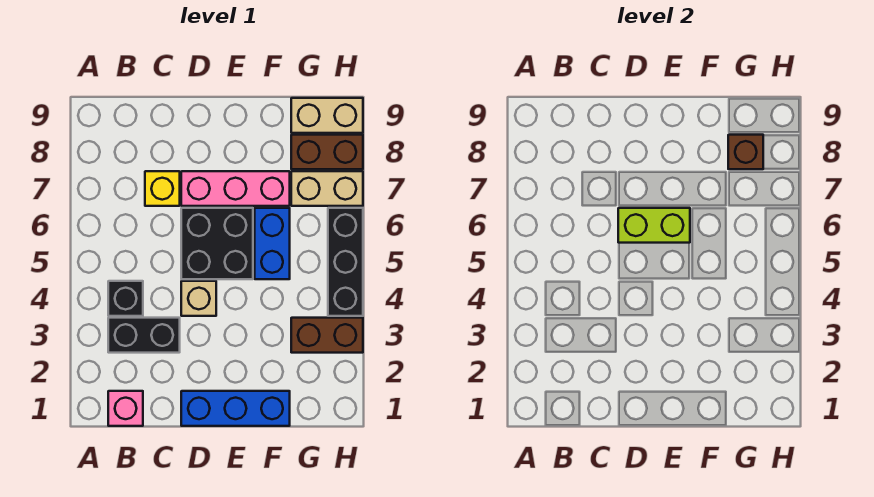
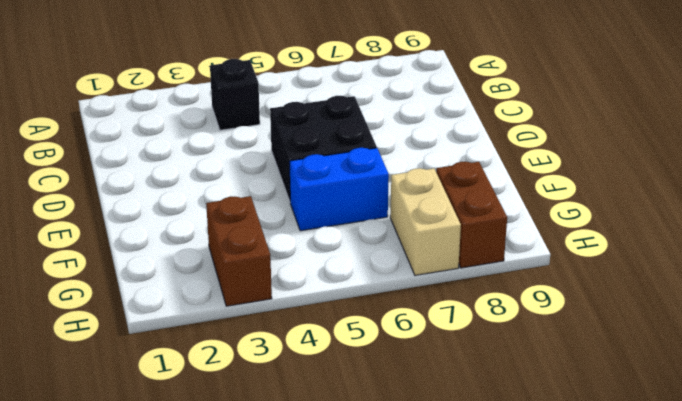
none -> pink 1x1 brick [108,391,143,426]
none -> black 1x2 brick [108,318,180,353]
none -> yellow 1x1 brick [145,171,180,206]

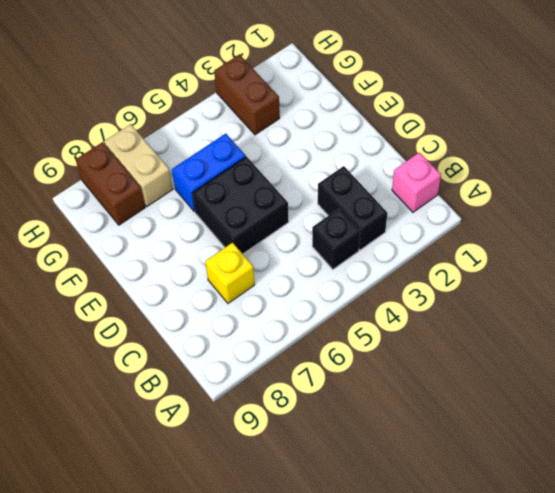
none -> blue 1x3 brick [181,391,290,426]
none -> tan 1x1 brick [181,281,216,316]
none -> pink 1x3 brick [181,171,290,206]

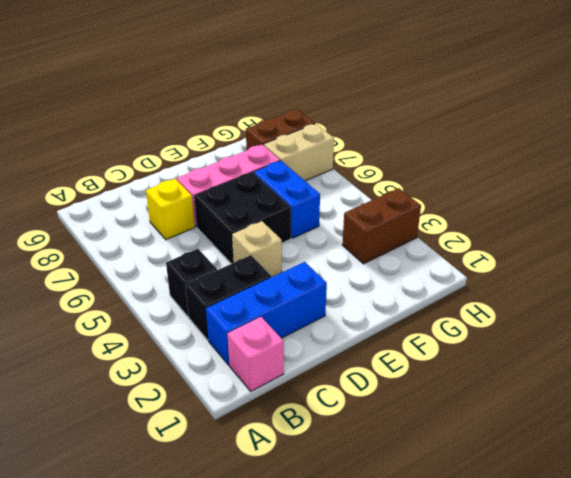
blue 1x3 brick [206,262,327,365] -> blue 1x3 brick moved to [181,391,290,426]
none -> tan 1x2 brick [291,98,363,133]
none -> black 1x3 brick [328,208,363,316]
none -> lime 1x2 brick [618,208,690,243]

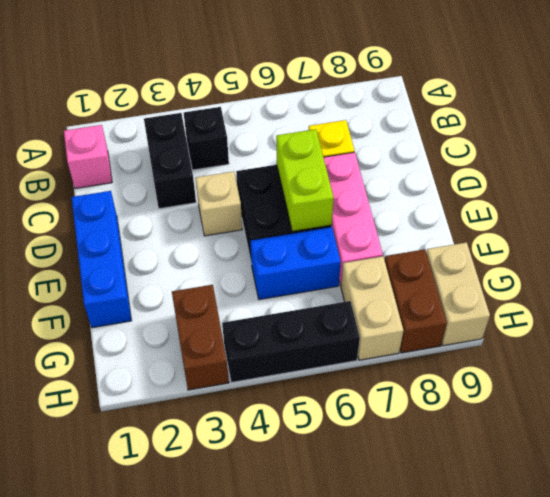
none -> brown 1x1 brick [728,135,763,169]

